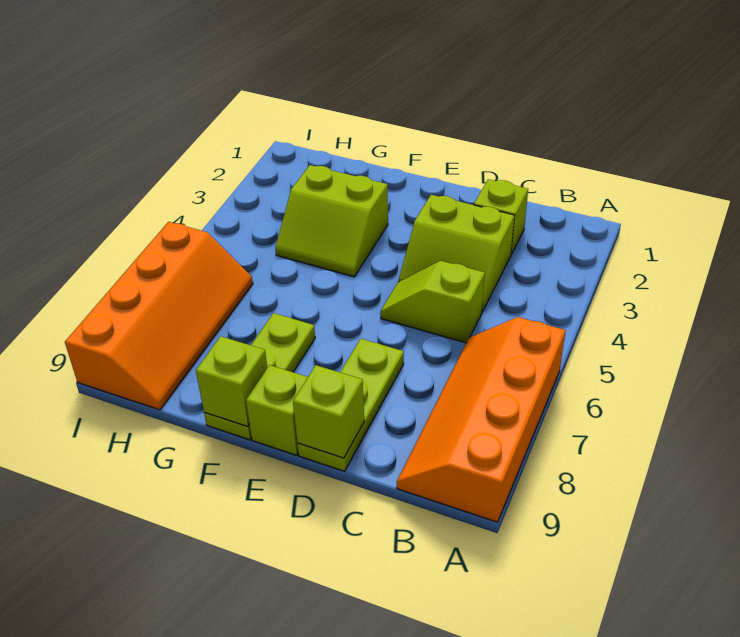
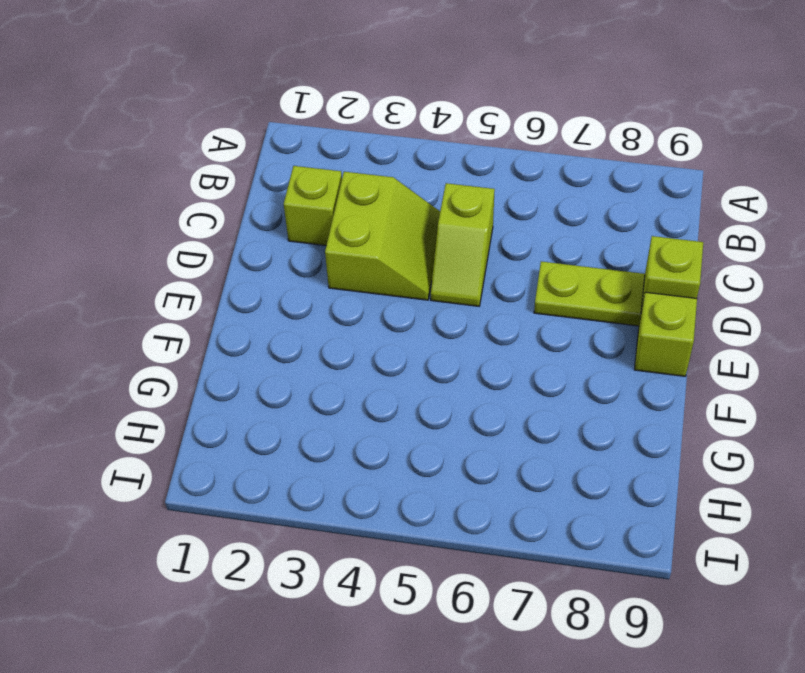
none -> orange 2x4 slope [397,317,566,522]
none -> lime 2x2 slope [275,165,388,277]

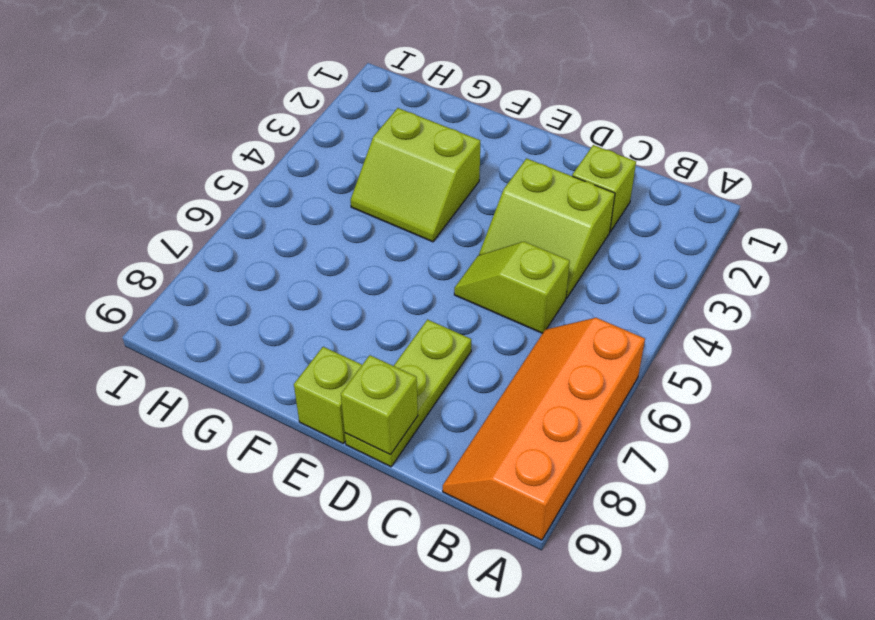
none -> lime 1x3 plate [204,313,315,440]
none -> orange 2x4 slope [65,222,253,410]

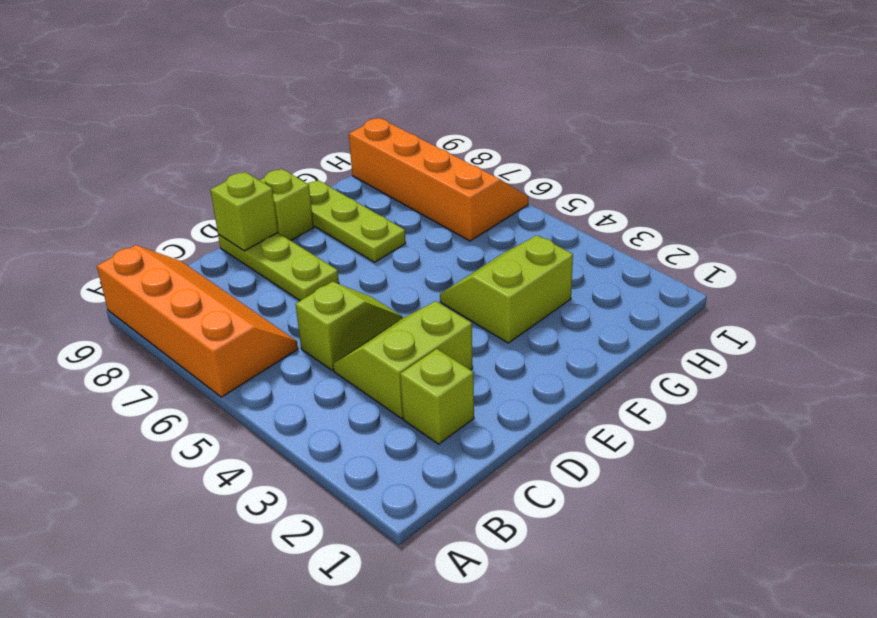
orange 2x4 slope [349,118,528,241] -> orange 2x4 slope turned to [65,222,253,410]
none -> lime 1x1 brick [196,336,267,426]

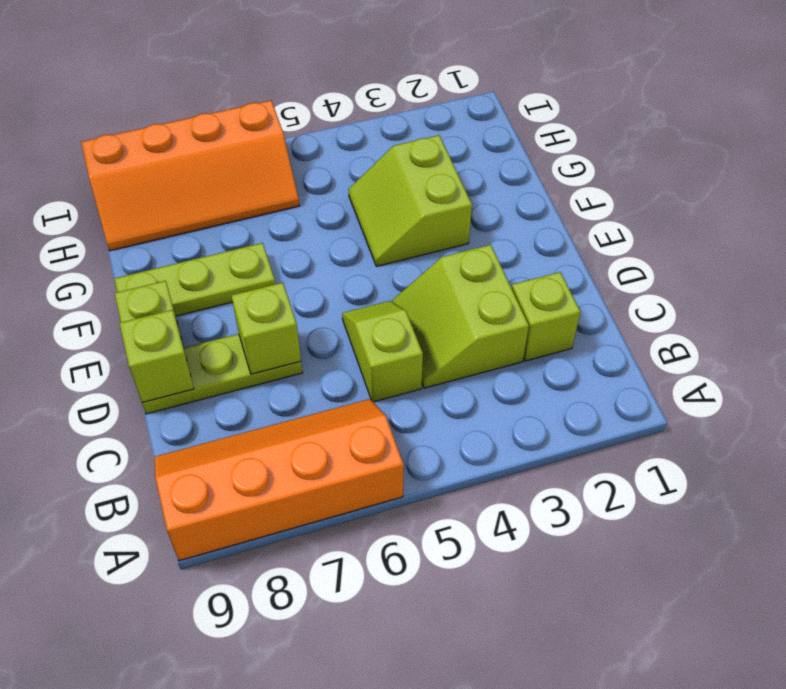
lime 1x1 brick [231,283,301,374] -> lime 1x1 brick moved to [196,336,267,426]

